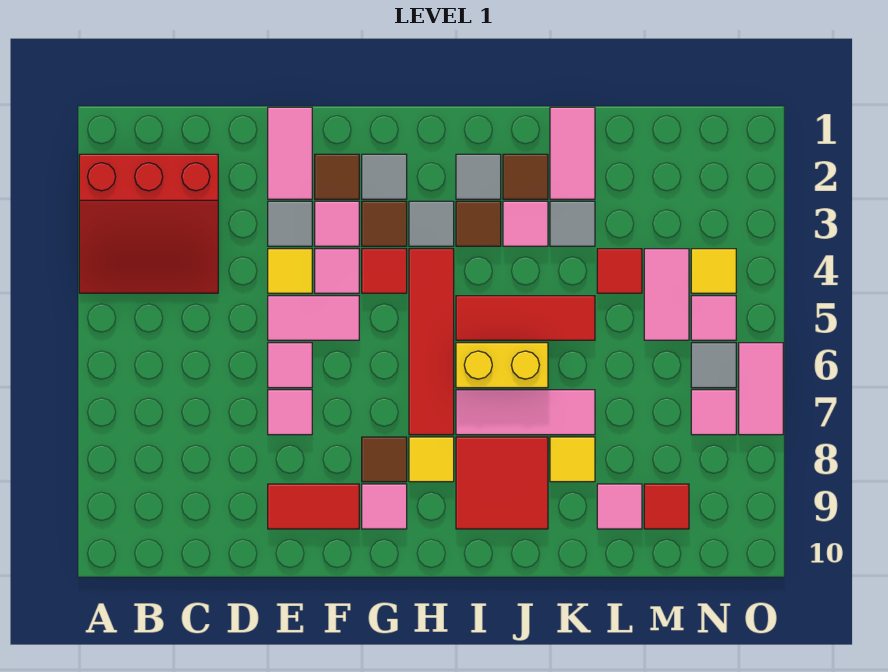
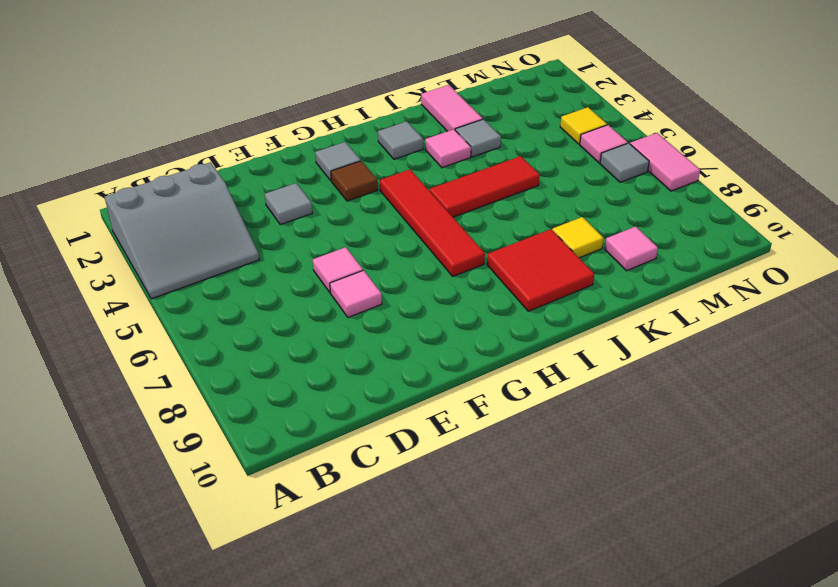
grey 3x3 slope [105,162,259,299] -> red 3x3 slope [79,154,218,293]
none -> pink 1x2 tile [268,107,312,199]
none -> yellow 1x1 tile [268,249,312,293]
none -> pink 1x2 tile [268,296,359,340]
none -> red 1x2 tile [268,484,359,529]

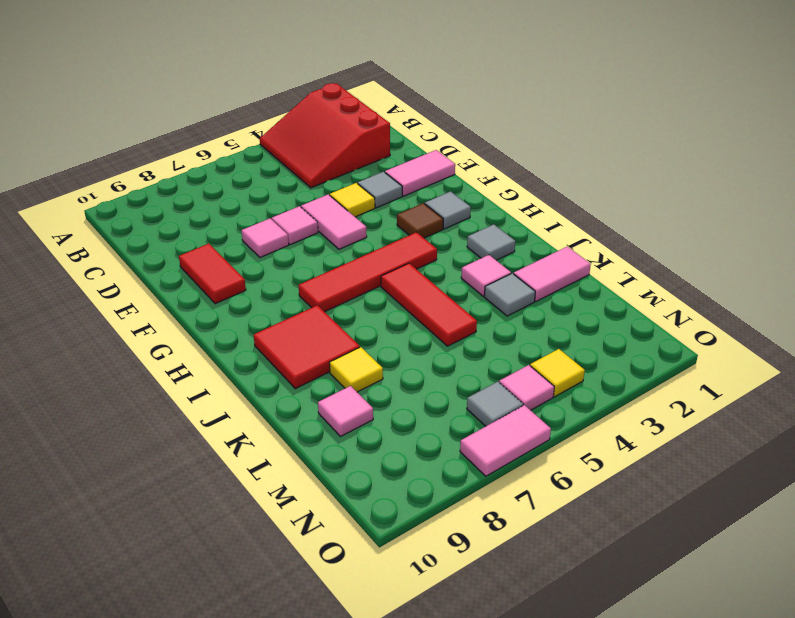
none -> brown 1x1 tile [315,154,359,199]
none -> pink 1x1 tile [315,201,359,246]
none -> pink 1x1 tile [315,249,359,293]
none -> red 1x1 tile [362,249,407,293]

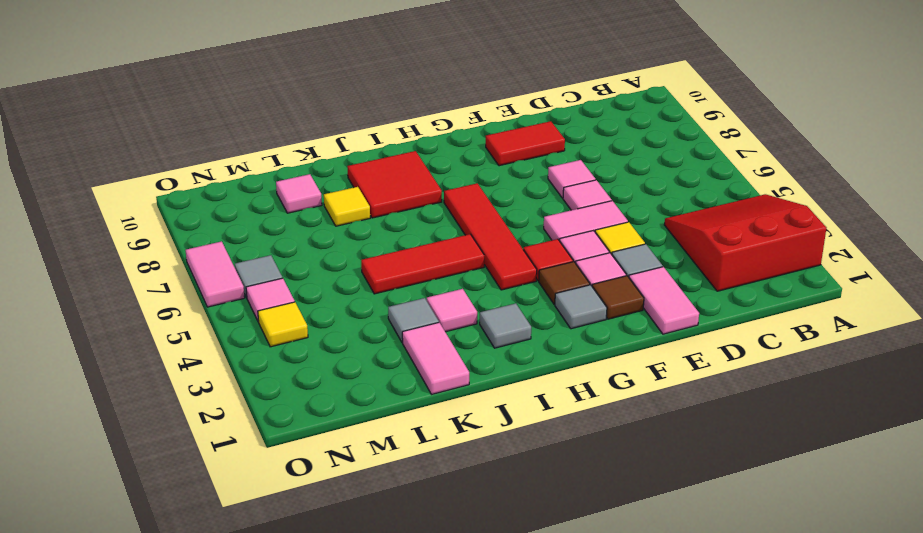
none -> brown 1x1 tile [362,437,407,482]
none -> pink 1x1 tile [362,484,407,529]
none -> grey 1x1 tile [409,201,454,246]
none -> yellow 1x1 tile [409,437,454,482]

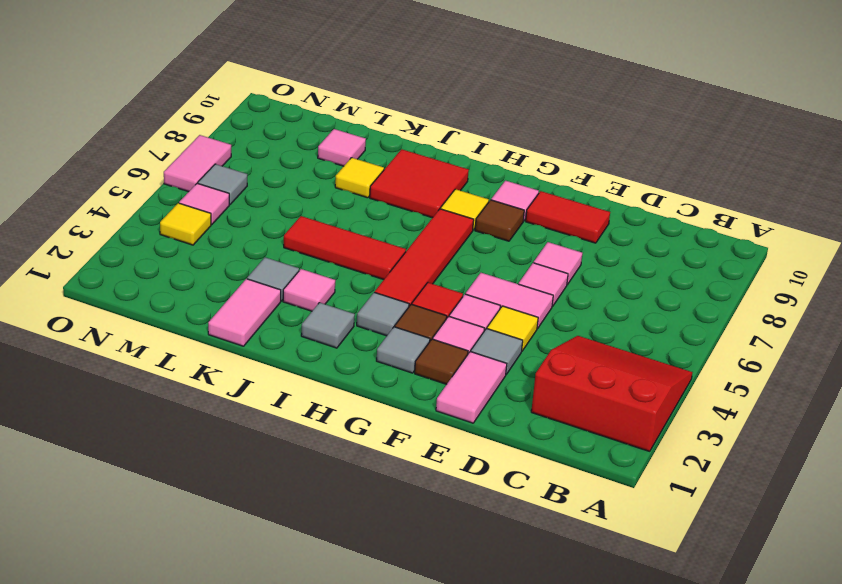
none -> brown 1x1 tile [456,201,501,246]
none -> yellow 1x2 brick [456,343,548,388]
none -> pink 1x3 tile [456,390,595,435]
none -> brown 1x1 tile [503,154,548,199]

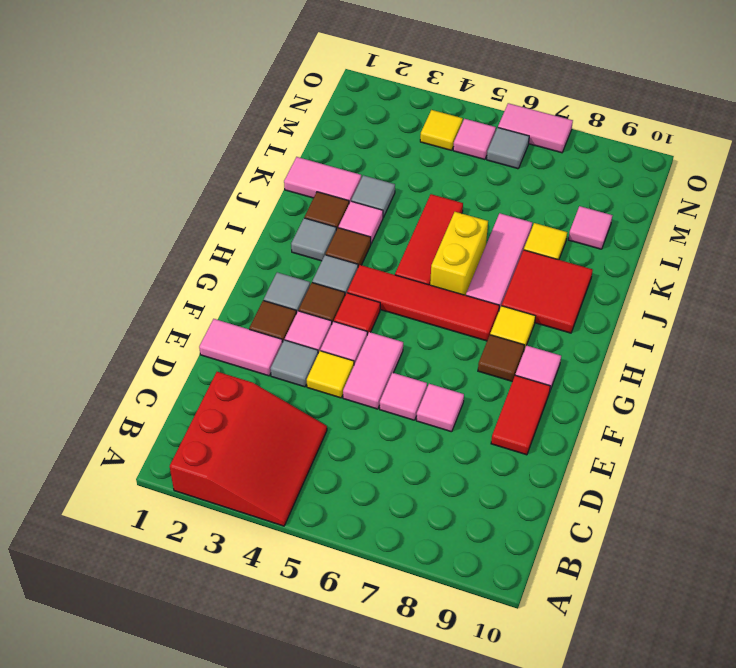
none -> red 1x1 tile [597,249,642,293]
none -> pink 1x2 tile [644,249,689,340]
none -> red 1x1 tile [644,484,689,529]
none -> pink 1x1 tile [691,390,736,435]

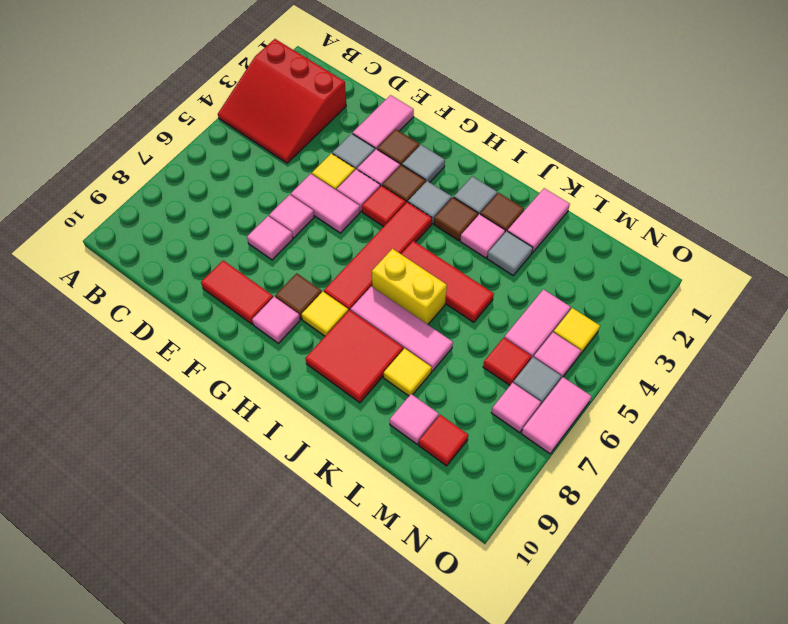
red 1x1 tile [483,338,531,385] -> red 1x1 tile moved to [597,249,642,293]

